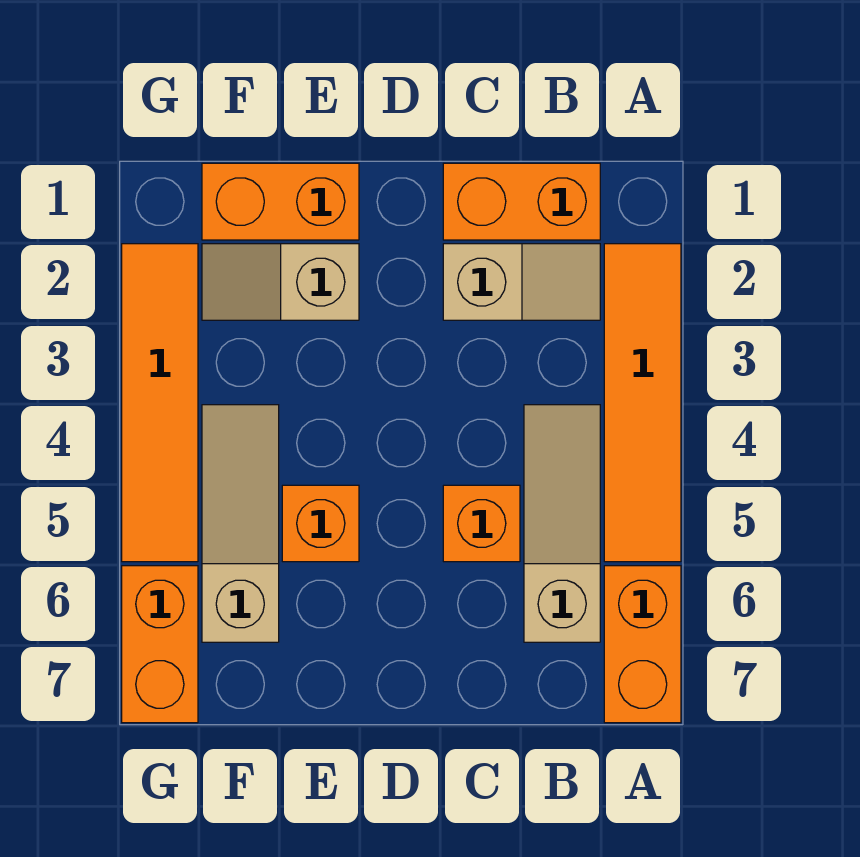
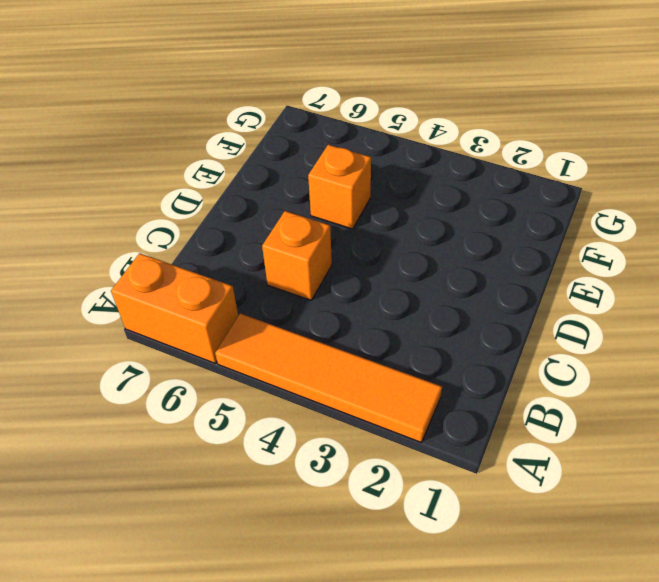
none -> orange 1x2 brick [443,163,600,240]
none -> tan 1x2 slope [443,244,600,320]
none -> tan 1x3 slope [524,405,600,642]

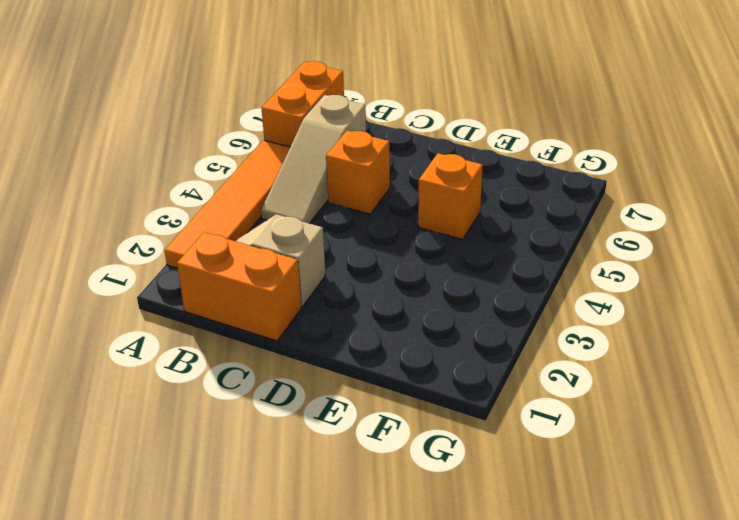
none -> orange 1x2 brick [202,163,359,240]
none -> tan 1x2 slope [202,244,359,320]
none -> tan 1x3 slope [202,405,279,642]

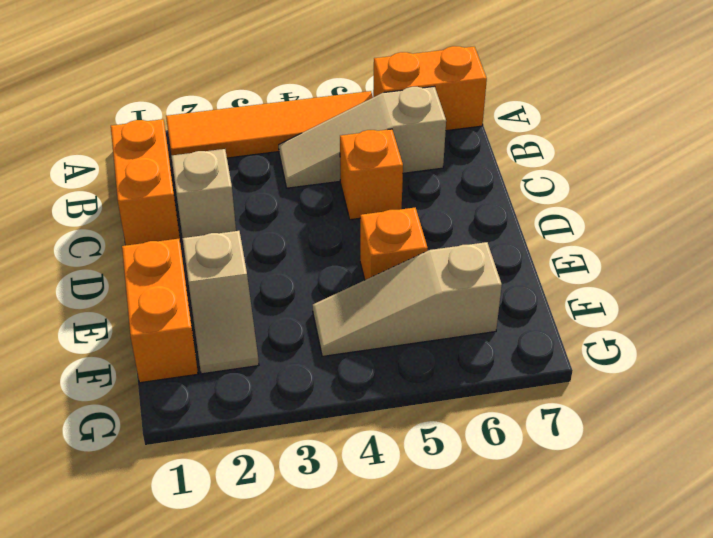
none -> orange 1x4 tile [122,244,198,562]
none -> orange 1x2 brick [122,566,198,723]

